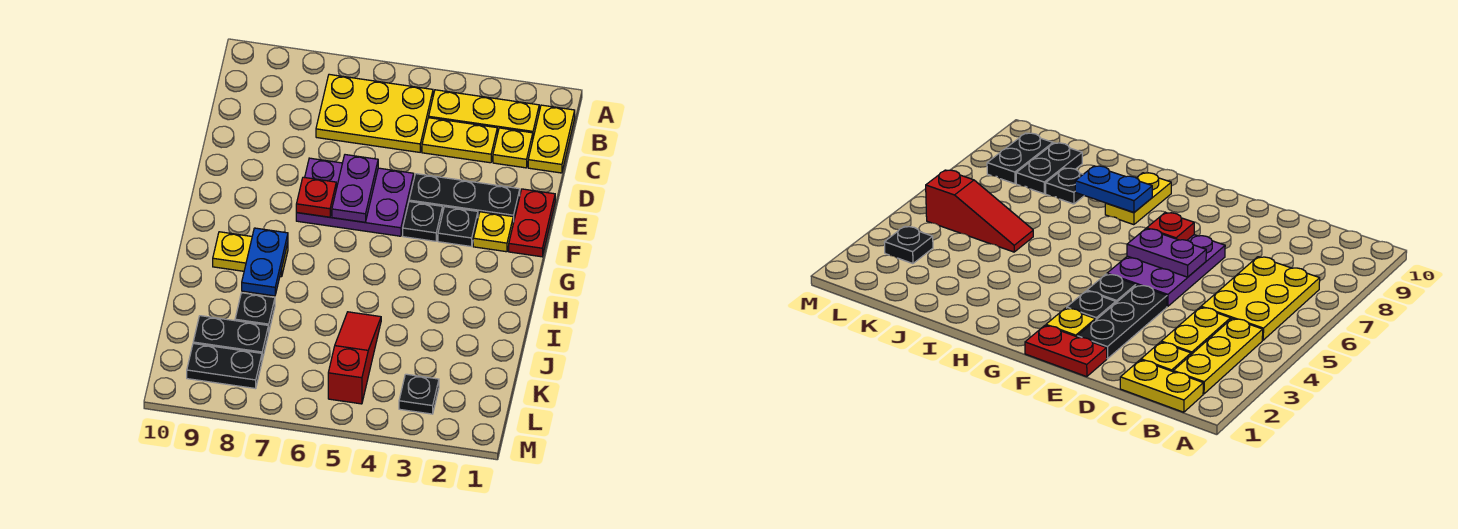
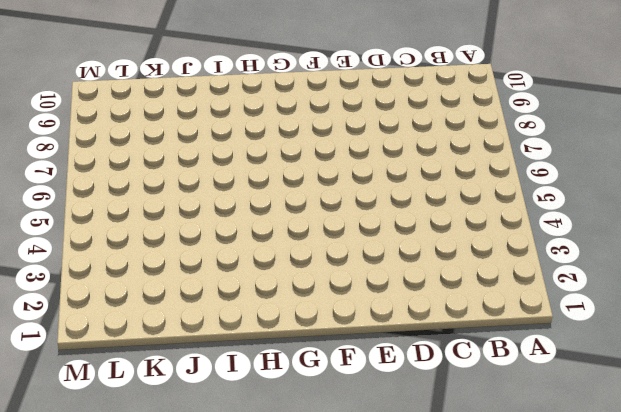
none -> yellow 1x2 plate [528,105,575,173]
none -> yellow 1x3 plate [429,90,539,137]
none -> yellow 2x3 plate [316,74,433,152]

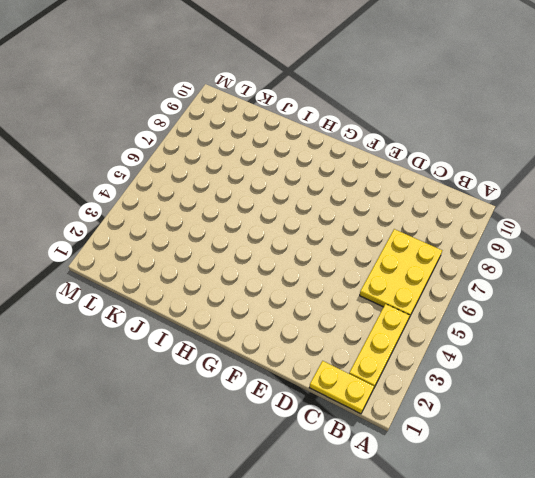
none -> yellow 1x1 plate [493,128,533,168]
none -> yellow 1x2 plate [422,118,497,163]
none -> red 1x2 plate [509,189,555,257]

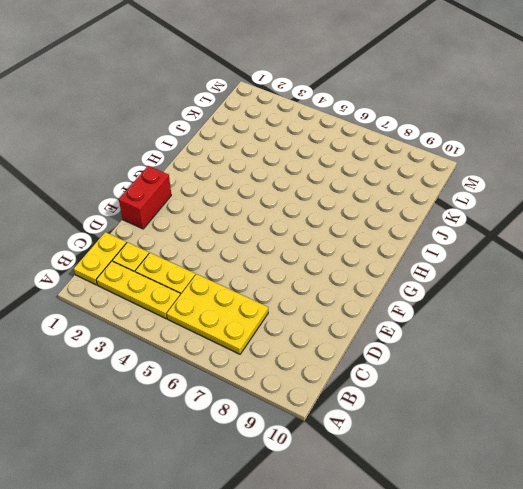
red 1x2 brick [119,166,171,229] -> red 1x2 plate [509,189,555,257]
none -> black 1x3 plate [409,174,520,223]
none -> purple 2x3 plate [296,158,414,236]
none -> yellow 1x1 plate [473,212,513,252]

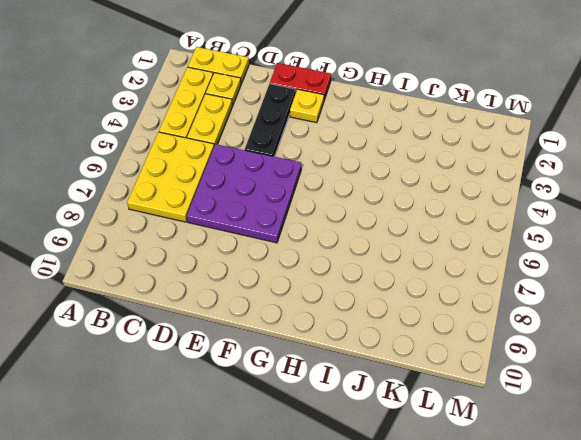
purple 3x3 plate [187,144,301,243] -> purple 2x3 plate [296,158,414,236]
none -> black 1x1 plate [438,207,478,247]
none -> black 1x1 plate [403,202,443,241]
none -> yellow 1x2 plate [213,232,288,277]

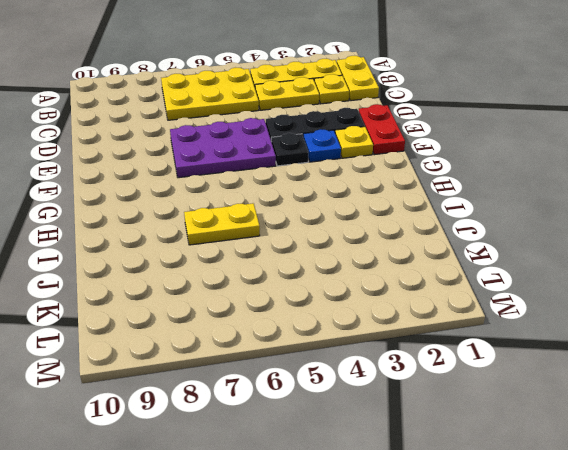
blue 1x1 plate [303,129,341,162] -> black 1x1 plate [438,207,478,247]
yellow 1x2 plate [184,203,260,245] -> yellow 1x2 plate moved to [213,232,288,277]
none -> red 1x3 slope [328,312,381,404]
none -> black 1x1 plate [235,293,275,330]
none -> black 1x2 plate [193,316,269,360]

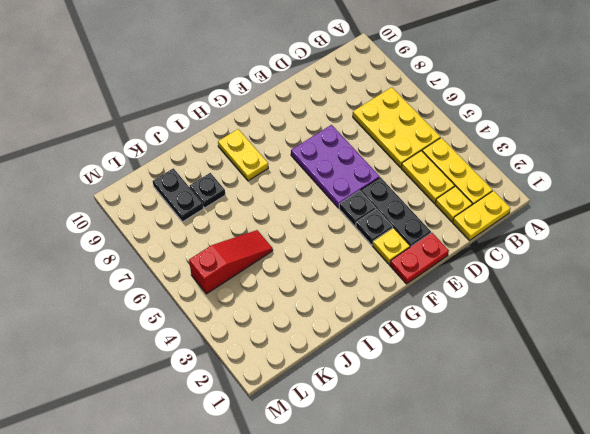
none -> black 1x1 plate [399,374,439,414]
none -> black 1x2 plate [187,344,262,389]
none -> purple 1x2 plate [332,155,378,222]

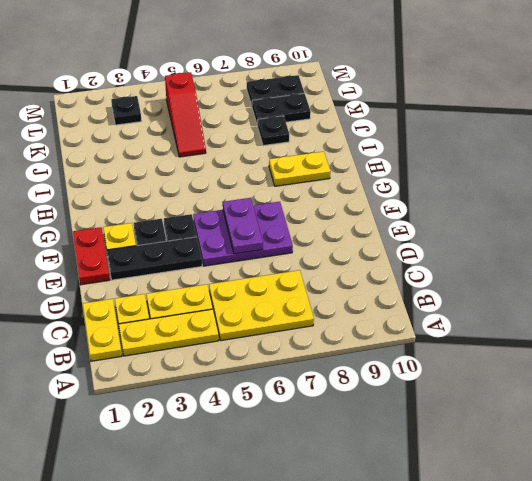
none -> red 1x1 plate [296,177,336,217]
none -> blue 1x2 plate [242,228,288,296]

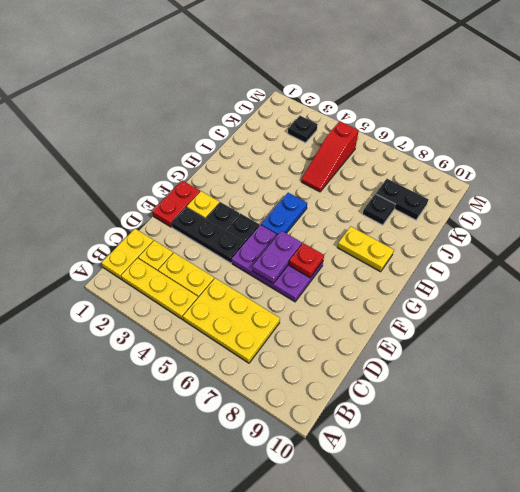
blue 1x2 plate [261,193,307,234] -> blue 1x2 plate moved to [242,228,288,296]
none -> black 1x2 plate [187,344,262,389]

